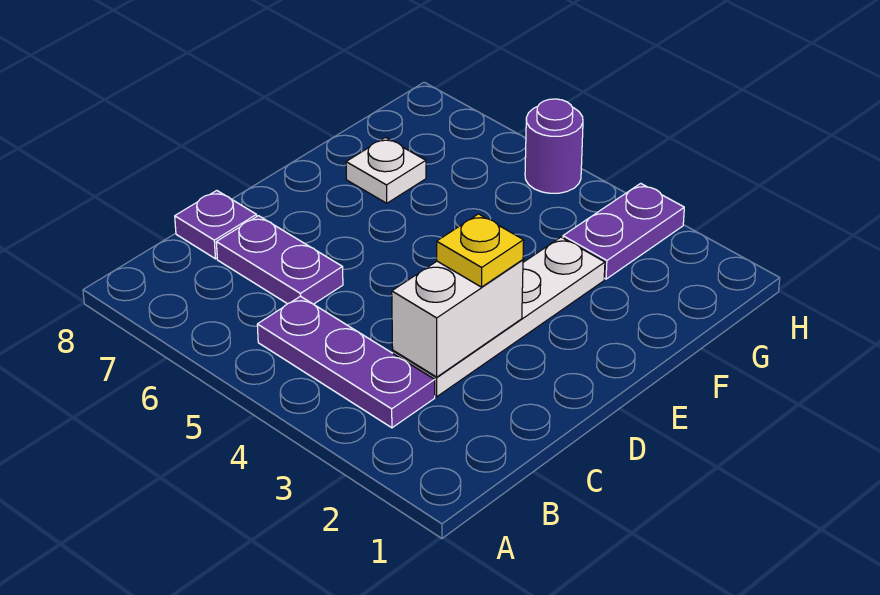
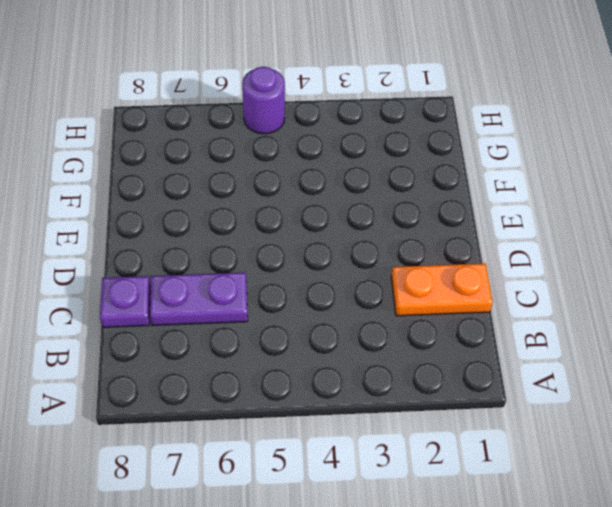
orange 1x2 plate [391,263,493,316] -> none
none -> purple 1x3 plate [257,296,435,428]
none -> white 1x4 plate [393,237,605,397]

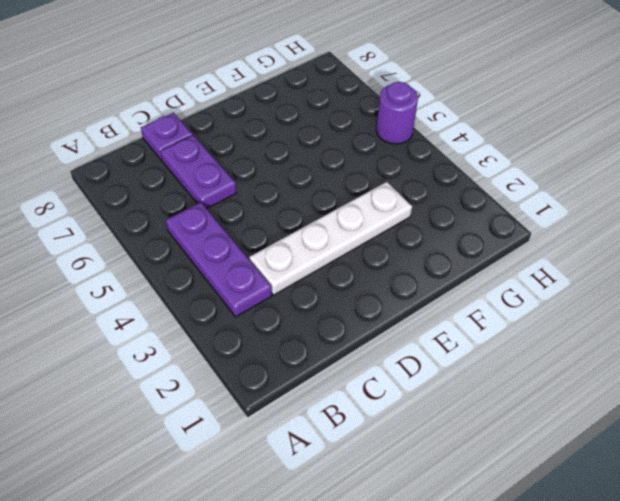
none -> white 1x1 plate [346,138,426,203]
none -> purple 1x2 plate [563,183,684,279]

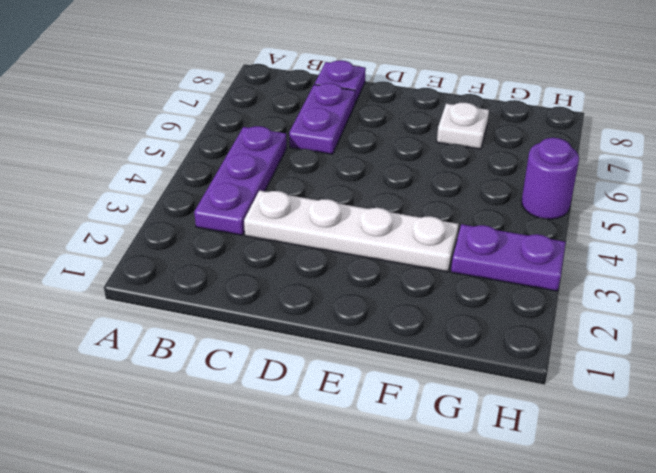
none -> white 1x2 brick [392,260,523,377]
none -> yellow 1x1 plate [437,214,524,287]

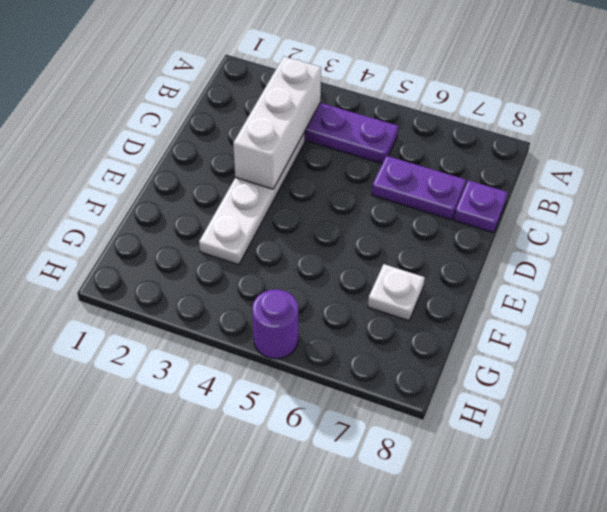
white 1x3 brick [233,57,321,189] -> white 1x2 brick [392,260,523,377]
none -> purple 1x2 plate [563,183,684,279]
none -> yellow 1x1 plate [437,214,524,287]

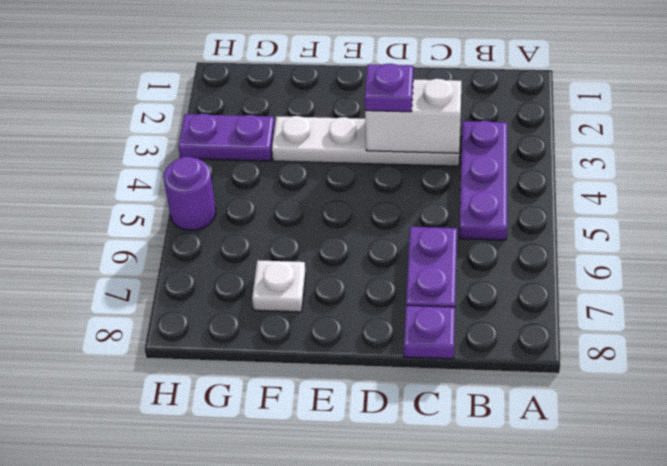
purple 1x1 plate [365,64,413,112] -> yellow 1x1 plate [437,214,524,287]

